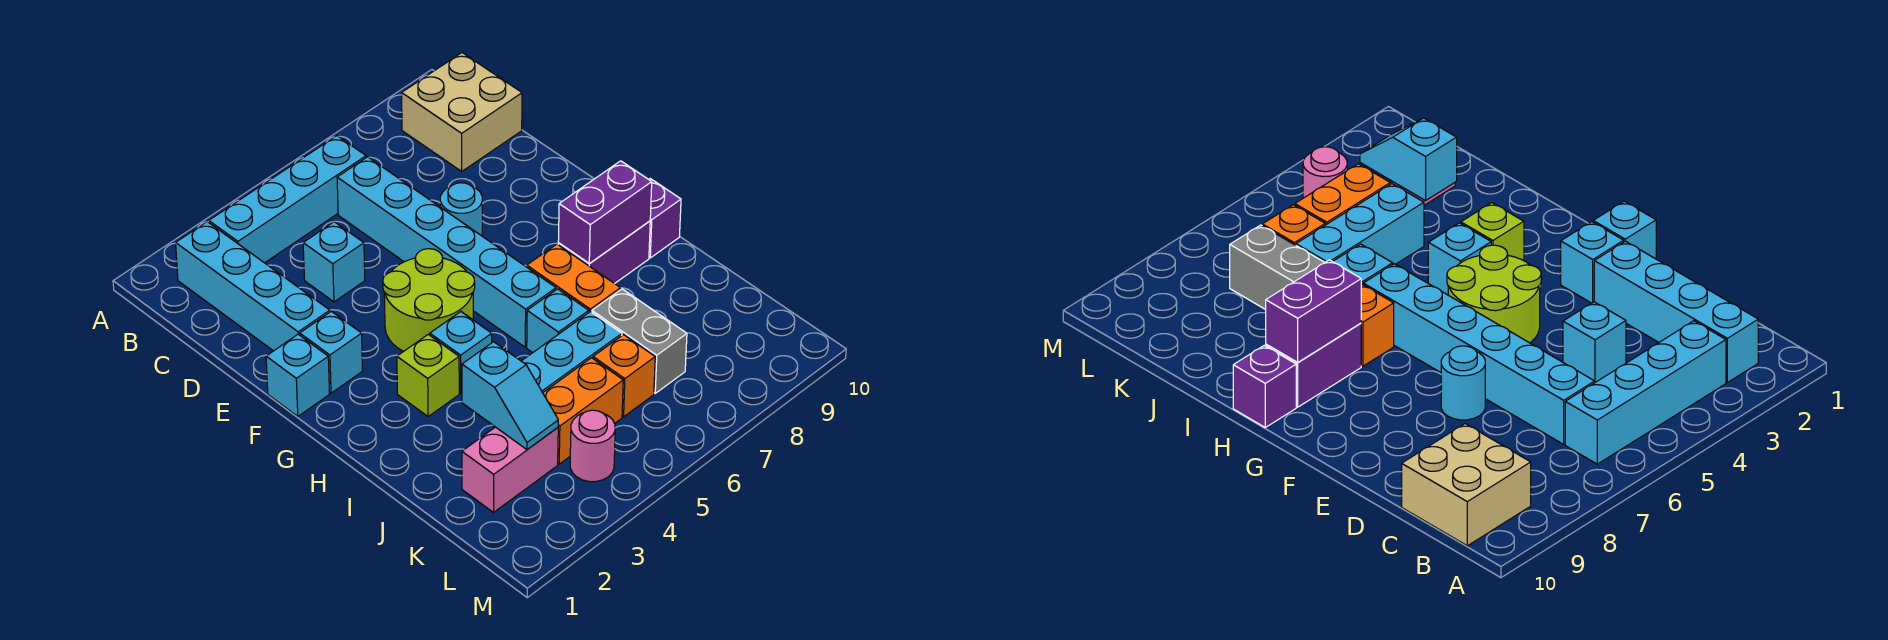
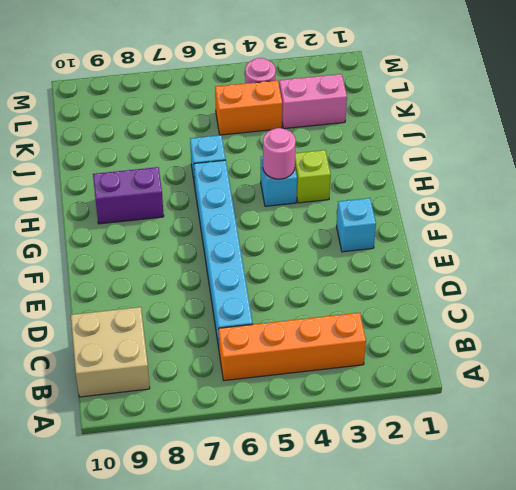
orange 1x4 brick [219,313,366,381] -> cyan 1x4 brick [209,136,366,263]
pink 1x1 round brick [263,128,296,179] -> none
none -> cyan 1x4 brick [176,222,330,351]
none -> cyan 1x1 brick [303,222,365,302]
none -> cyan 1x1 round brick [440,183,482,236]

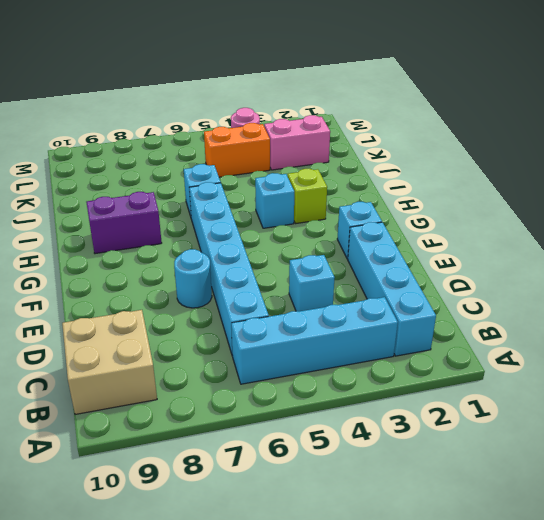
none -> cyan 1x1 brick [266,334,330,416]
none -> lime 2x2 round brick [383,249,475,351]
none -> orange 1x2 brick [527,244,621,312]

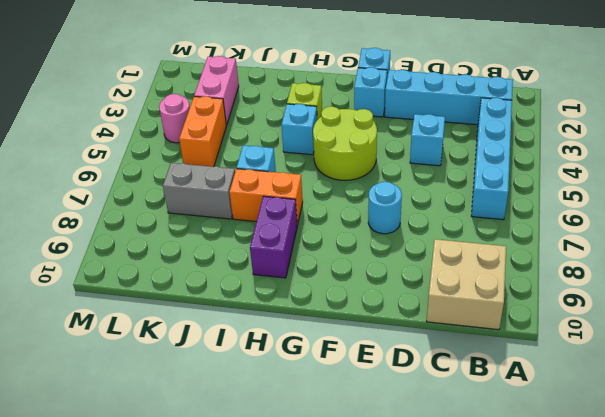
none -> cyan 1x6 brick [337,157,556,347]
none -> purple 1x1 brick [649,179,681,258]
none -> cyan 1x3 brick [522,312,622,393]

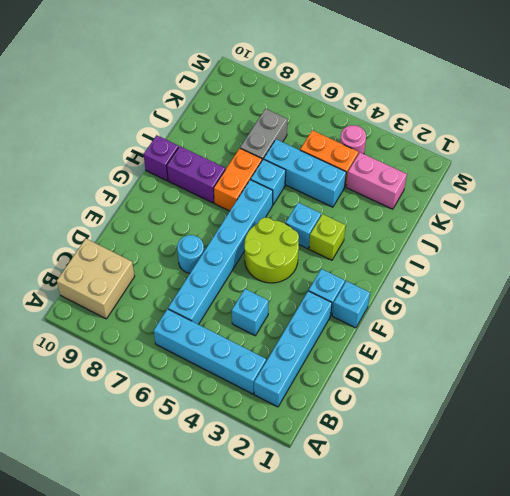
none -> orange 1x1 brick [593,335,655,417]
none -> purple 1x2 brick [558,161,652,264]
none -> cyan 1x2 slope [462,342,558,450]

